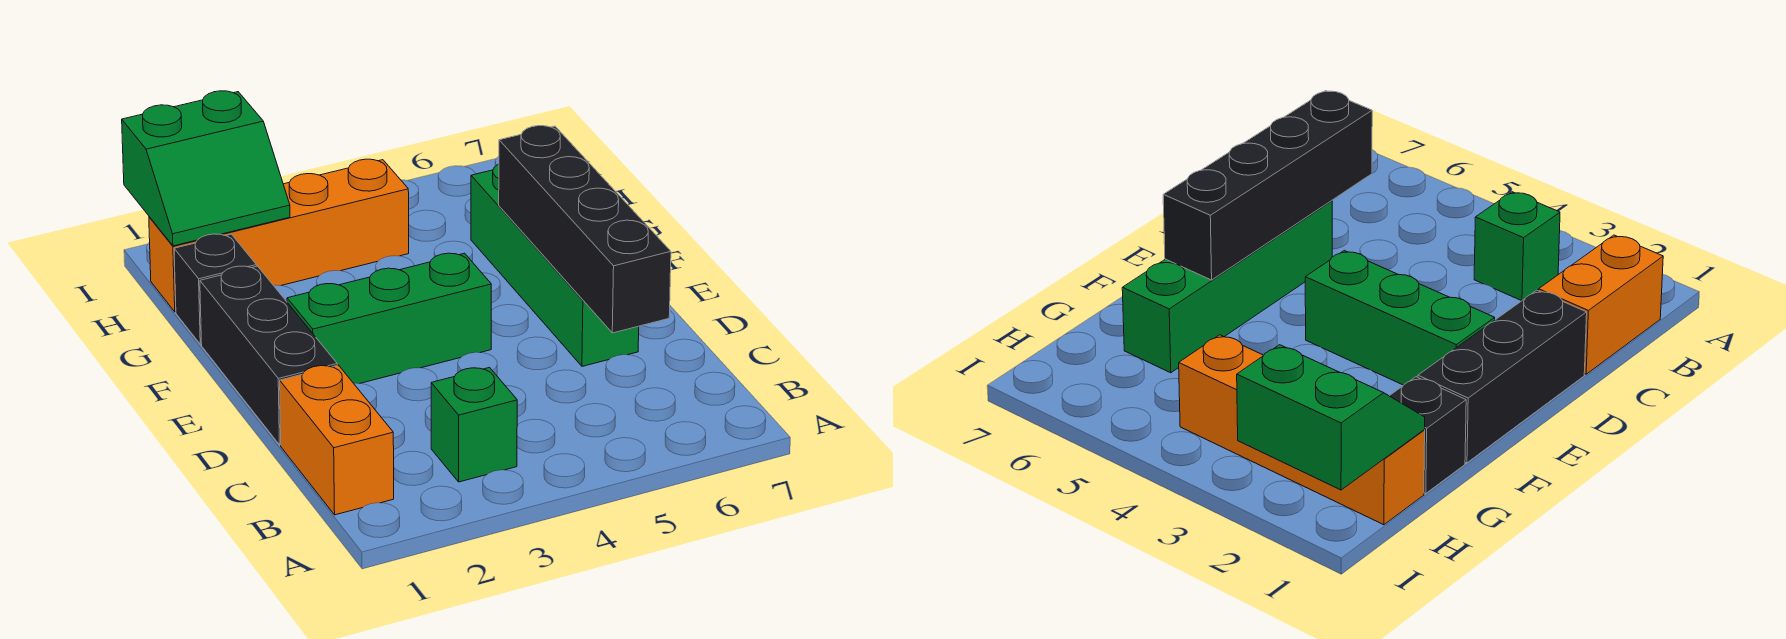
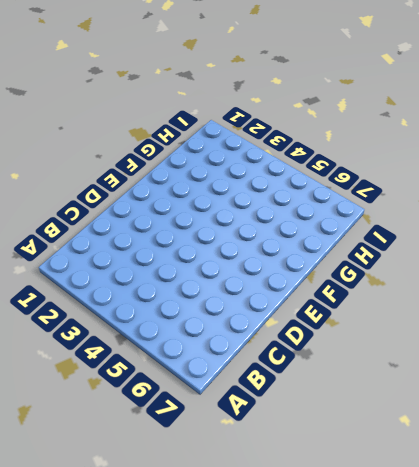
none -> orange 1x2 brick [280,365,394,515]
none -> green 1x1 brick [431,368,517,482]

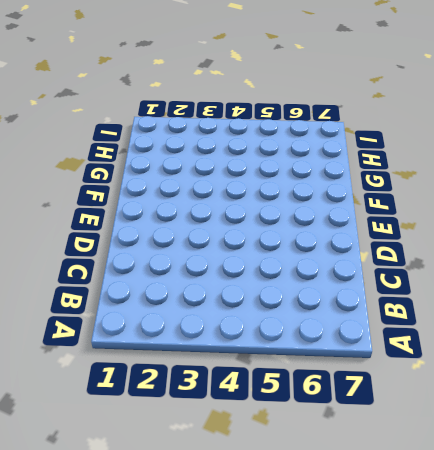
none -> orange 1x2 brick [280,365,394,515]
none -> green 1x1 brick [431,368,517,482]

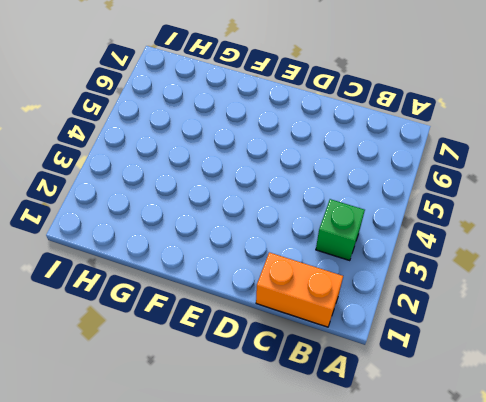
none -> black 1x3 brick [200,266,337,445]
none -> green 1x4 brick [471,164,639,366]

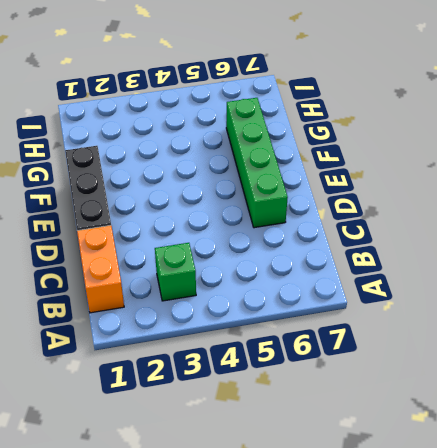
none -> green 1x3 brick [287,253,491,384]
none -> black 1x1 brick [174,234,256,344]

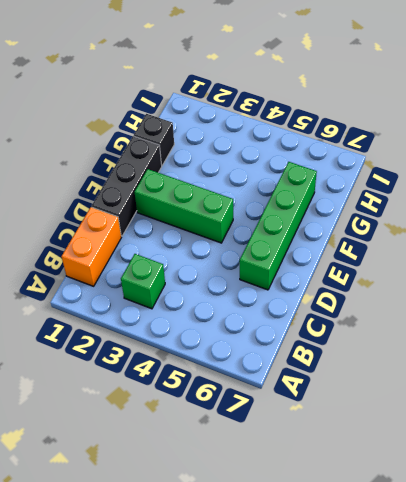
none -> orange 1x4 brick [149,159,409,312]
none -> black 1x4 brick [499,126,671,333]

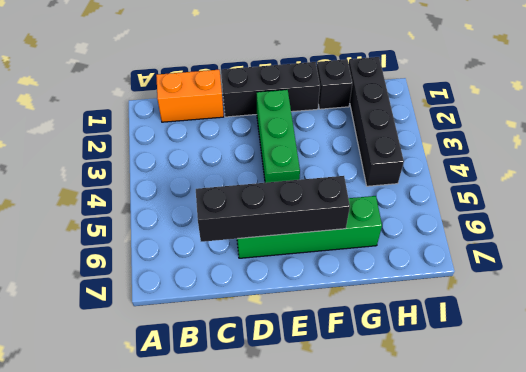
black 1x4 brick [349,57,404,186] -> orange 1x4 brick [149,159,409,312]
none -> green 1x1 brick [431,368,517,482]
none -> green 2x2 slope [122,91,290,246]

